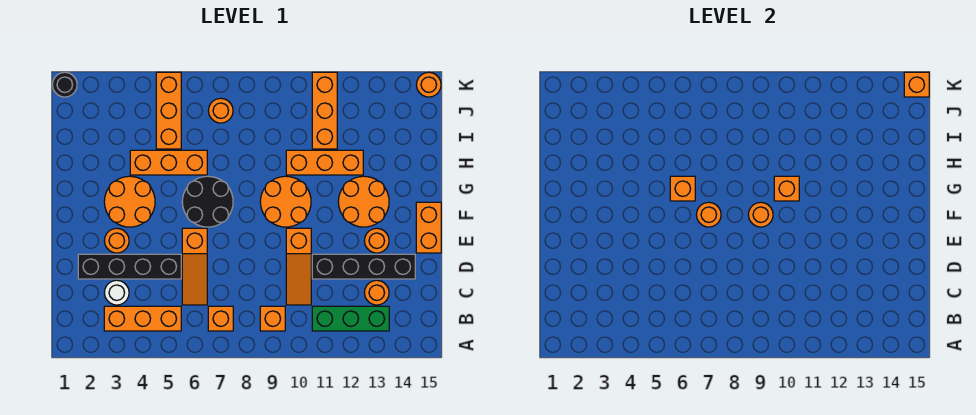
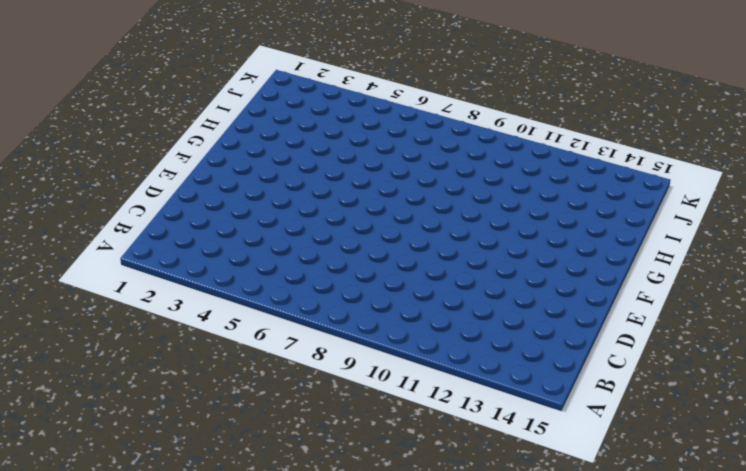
none -> orange 1x3 brick [104,306,181,331]
none -> orange 1x1 brick [208,306,233,331]
none -> orange 1x1 brick [260,306,285,331]

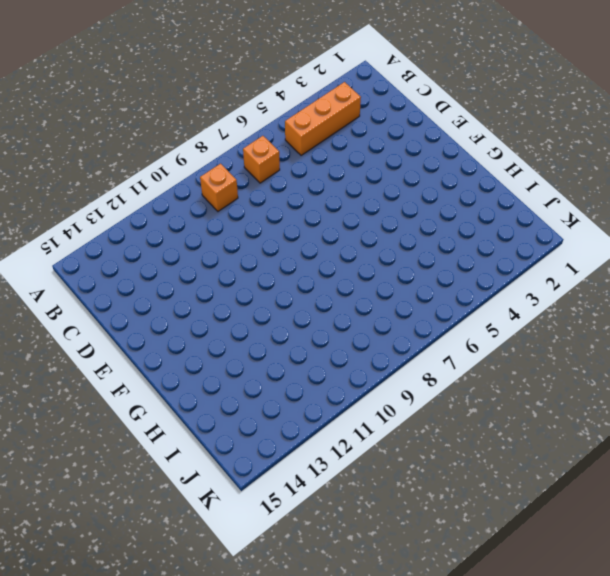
none -> green 1x3 brick [312,306,389,331]
none -> white 1x1 round brick [104,280,129,305]
none -> orange 1x3 slope [182,228,207,305]

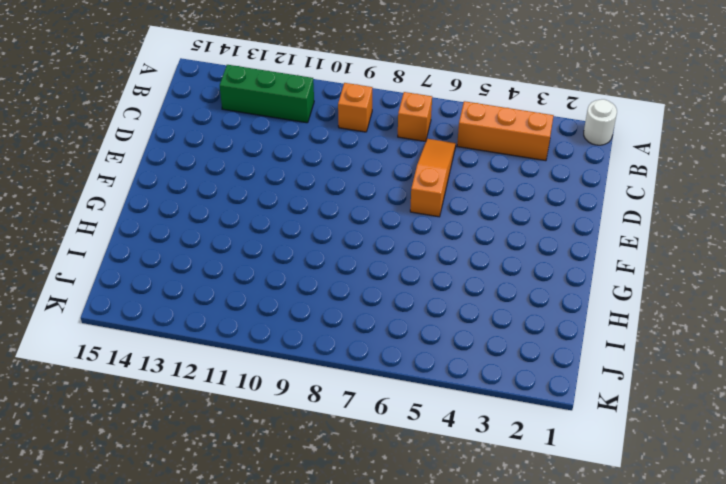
white 1x1 round brick [584,99,617,145] -> white 1x1 round brick moved to [104,280,129,305]
none -> orange 1x3 slope [286,228,311,305]
none -> orange 1x1 round brick [364,280,389,305]
none -> black 1x4 brick [78,254,181,279]

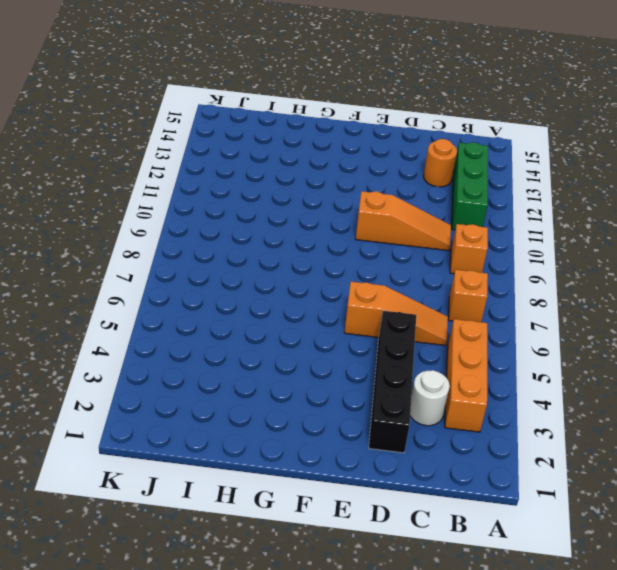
none -> black 1x4 brick [312,254,415,279]
none -> orange 1x1 round brick [104,228,129,253]
none -> orange 1x1 round brick [364,228,389,253]

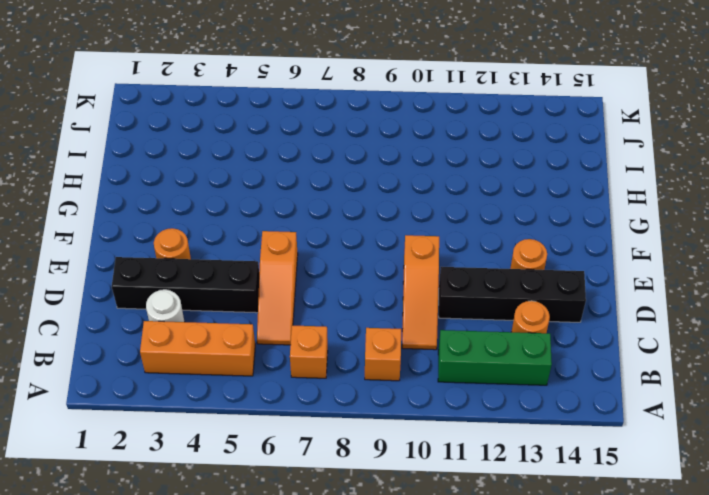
none -> orange 1x2 brick [416,202,441,253]
none -> orange 2x2 round brick [104,176,155,227]
none -> black 2x2 round brick [182,176,233,227]

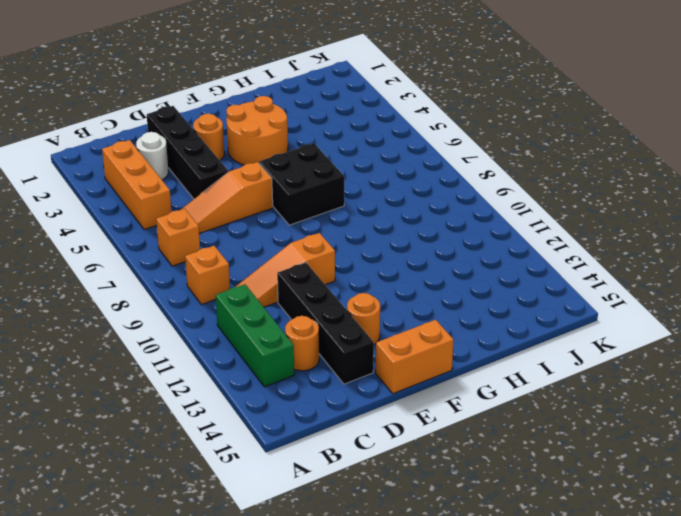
black 2x2 brick [259,143,344,225] -> black 2x2 round brick [182,176,233,227]
none -> orange 2x2 round brick [260,176,311,227]
none -> orange 2x2 round brick [338,176,389,227]
none -> orange 1x3 brick [130,150,207,175]

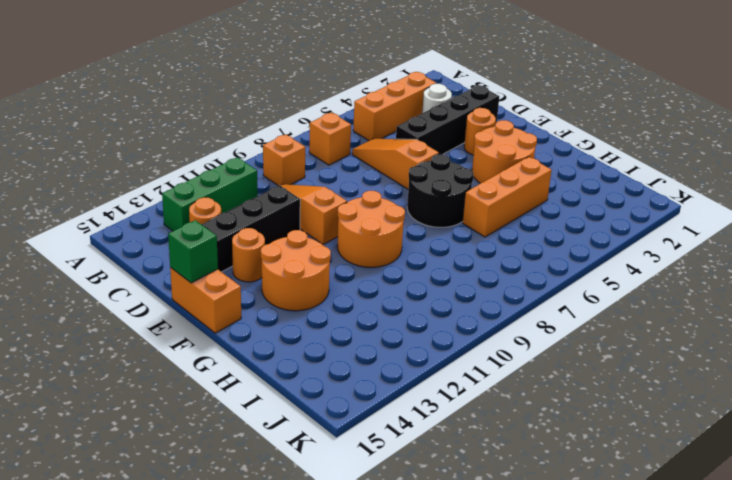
green 1x1 brick [168,220,218,283] -> none
none -> orange 1x3 brick [286,150,363,175]
none -> orange 1x3 brick [156,72,181,149]
none -> orange 1x3 brick [312,72,337,149]

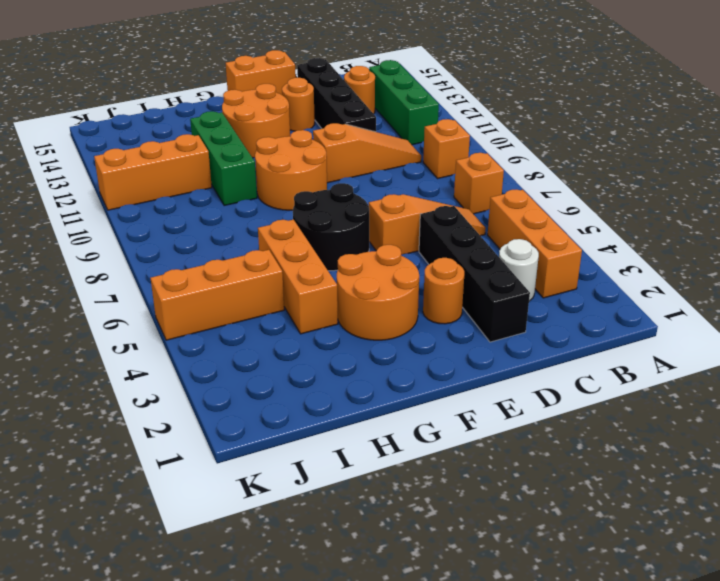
green 1x3 brick [190,111,257,206] -> orange 1x3 brick [286,150,363,175]
none -> orange 1x1 round brick [208,98,233,123]
none -> black 1x1 round brick [52,72,77,97]
none -> orange 1x1 round brick [416,72,441,97]

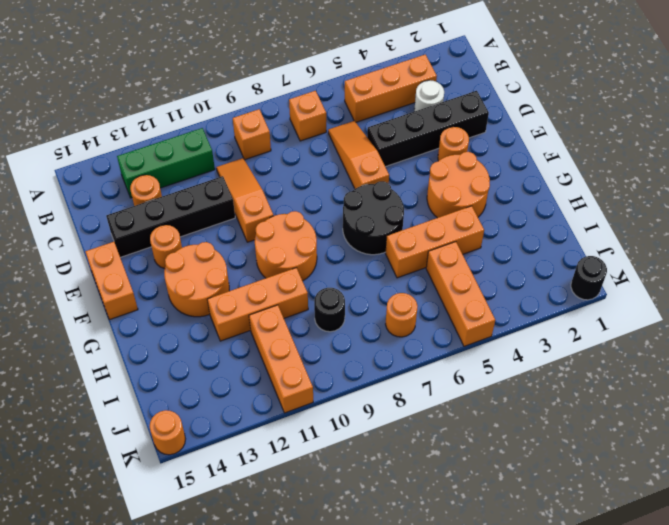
black 1x1 round brick [314,288,345,332] -> none
none -> orange 1x1 round brick [696,202,721,227]
none -> orange 1x1 round brick [748,202,773,227]
none -> orange 1x1 brick [670,176,695,201]

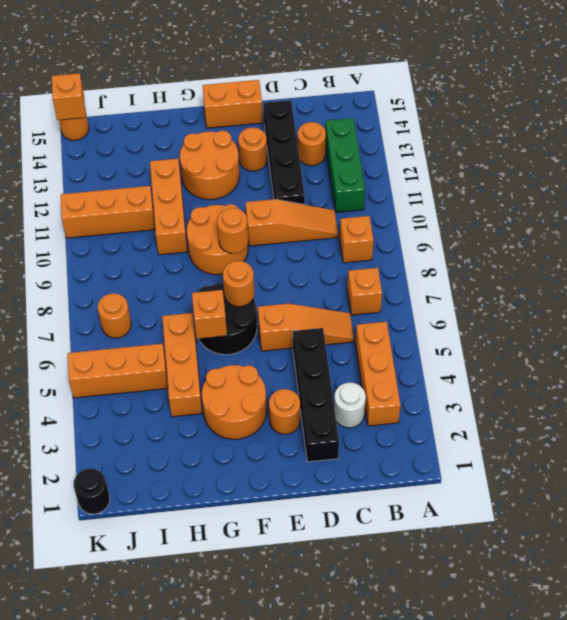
none -> orange 1x1 brick [774,176,799,201]

